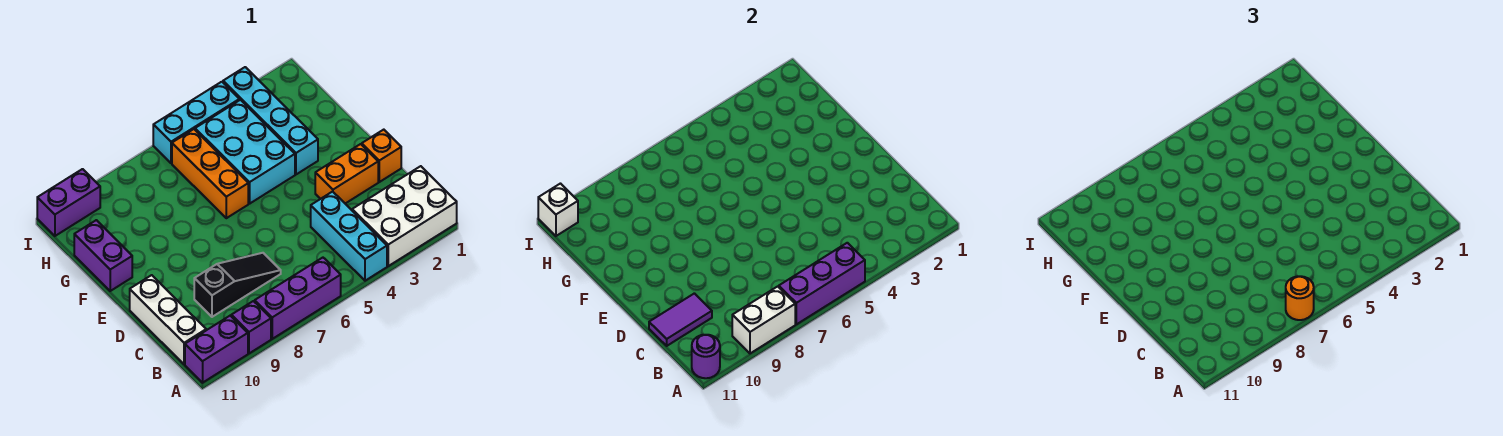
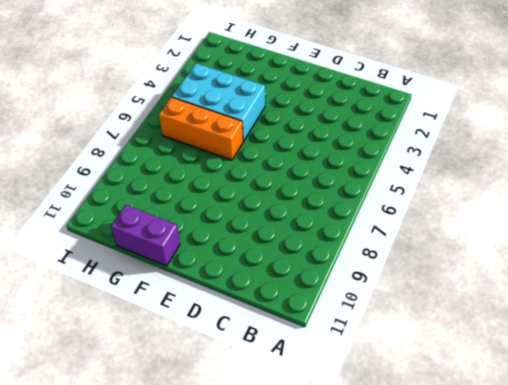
none -> white 2x3 brick [352,166,457,266]
none -> cyan 1x3 brick [311,192,387,281]
none -> purple 1x3 brick [255,258,341,339]

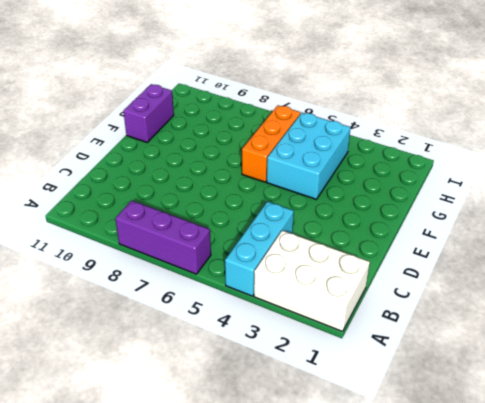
none -> purple 1x1 brick [231,301,271,353]
none -> purple 1x2 brick [185,316,248,383]
none -> white 1x3 brick [130,275,206,364]

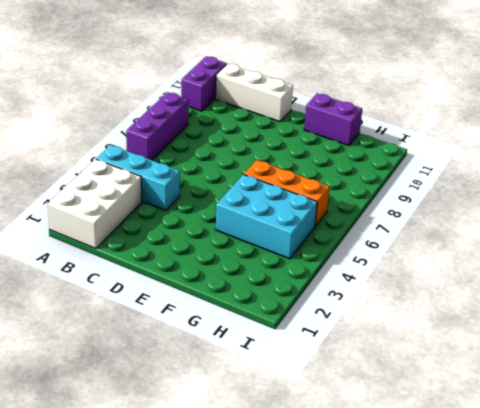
none -> purple 1x1 brick [231,301,271,353]
none -> black 1x3 slope [194,253,281,317]
none -> orange 1x1 brick [362,130,401,182]

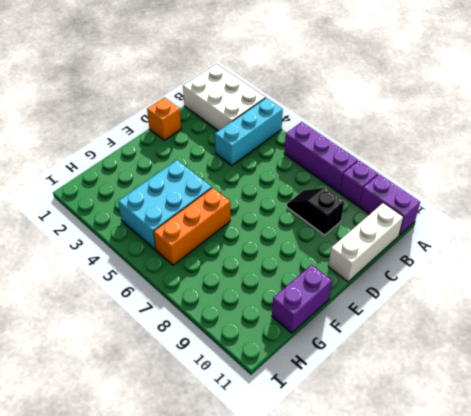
black 1x2 slope [287,188,344,235] -> black 1x3 slope [194,253,281,317]
none -> orange 1x2 brick [315,144,378,204]
none -> cyan 1x4 brick [223,67,318,174]
none -> cyan 1x3 brick [153,82,240,163]

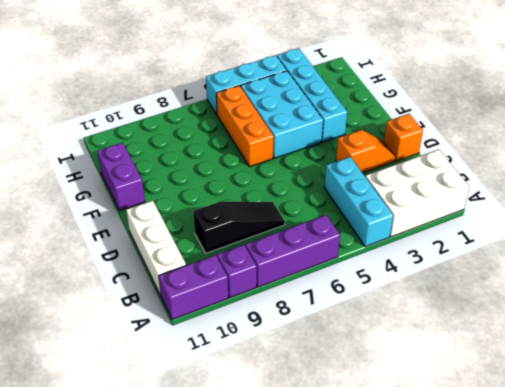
orange 1x2 slope [336,130,396,173] -> orange 1x2 brick [315,144,378,204]
none -> purple 1x2 brick [37,169,100,236]
none -> purple 1x3 brick [779,243,865,324]
none -> white 1x2 brick [732,286,795,353]

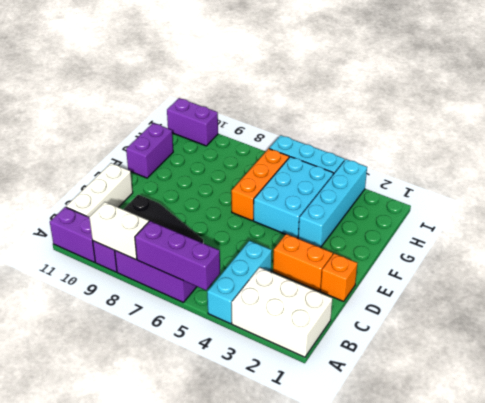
none -> purple 1x1 round brick [692,335,720,378]
none -> purple 1x2 tile [649,293,712,346]
none -> white 1x1 brick [538,184,578,236]

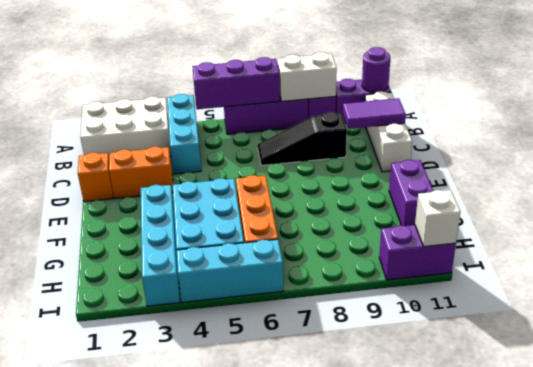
none -> orange 1x1 round brick [1286,276,1314,320]

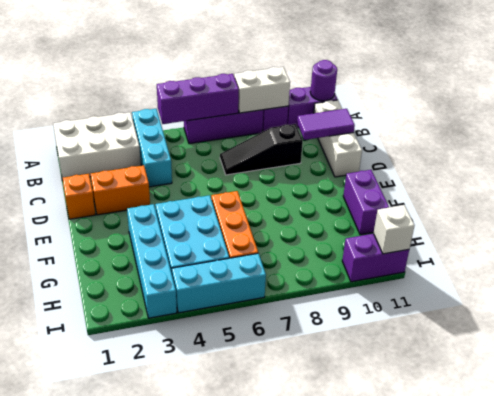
none -> orange 1x1 round brick [1286,276,1314,320]

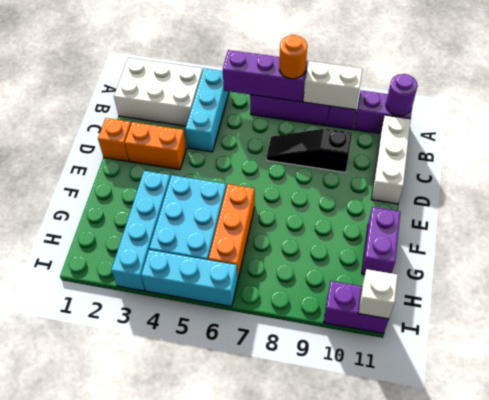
none -> purple 1x2 tile [649,293,712,346]

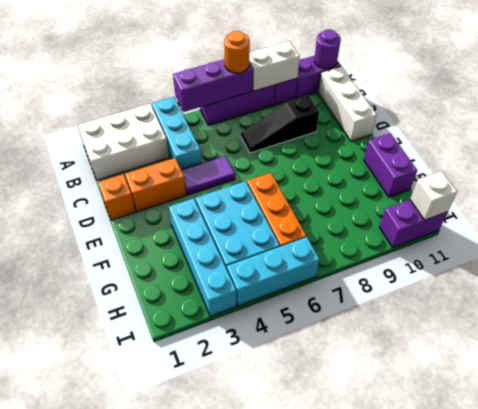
purple 1x2 tile [181,156,235,195] -> purple 1x2 tile moved to [649,293,712,346]

